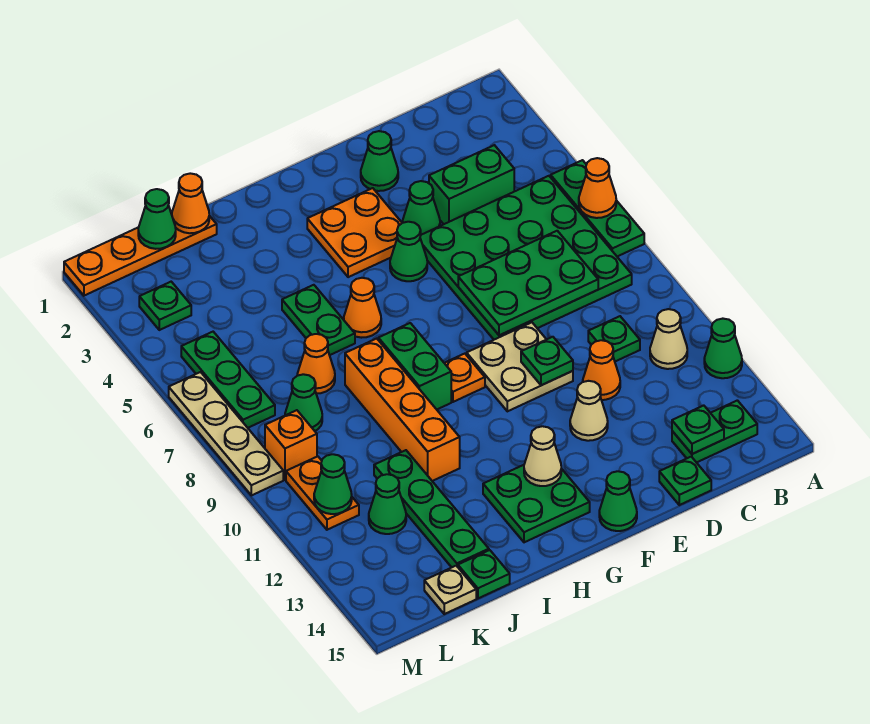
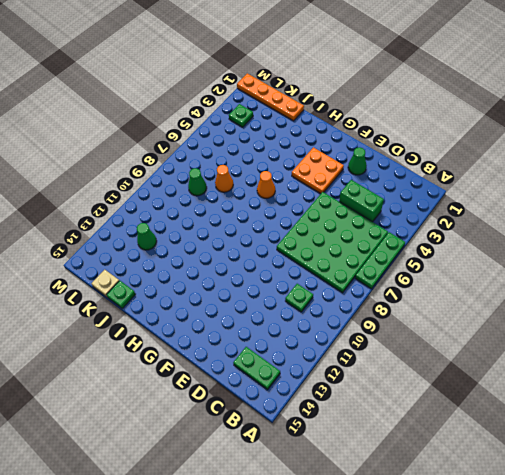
none -> green 1x1 cone [704,319,742,378]
none -> tan 1x1 cone [650,309,687,369]
none -> orange 1x1 cone [583,340,620,400]
none -> green 1x1 plate [659,457,711,505]

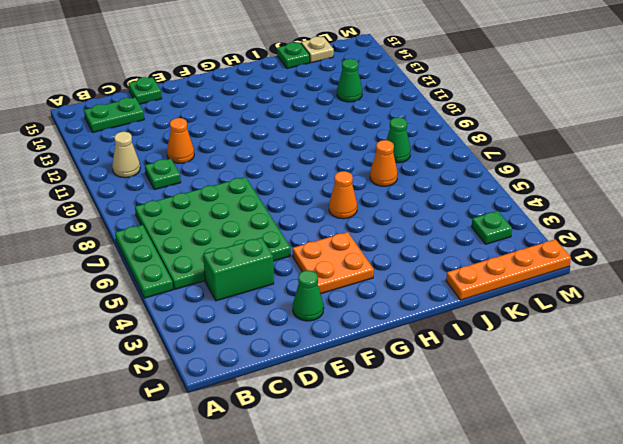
none -> green 1x1 cone [704,319,742,378]
none -> green 1x1 cone [403,181,440,235]
none -> tan 2x2 plate [467,322,573,411]
none -> tan 1x1 cone [570,381,608,441]

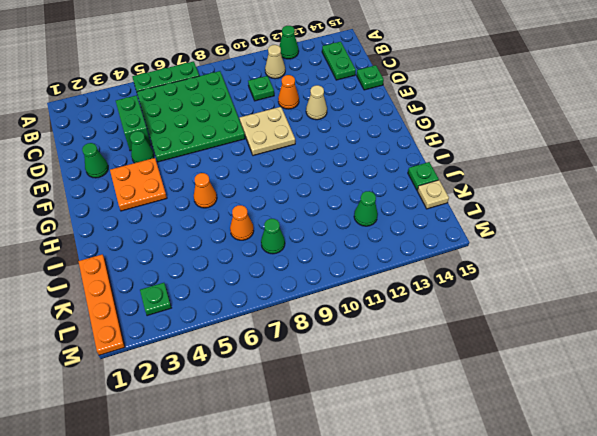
none -> green 1x1 cone [390,222,427,281]
none -> green 1x1 cone [599,471,637,531]
none -> orange 1x1 plate [445,354,485,402]
none -> green 2x2 plate [483,465,590,542]

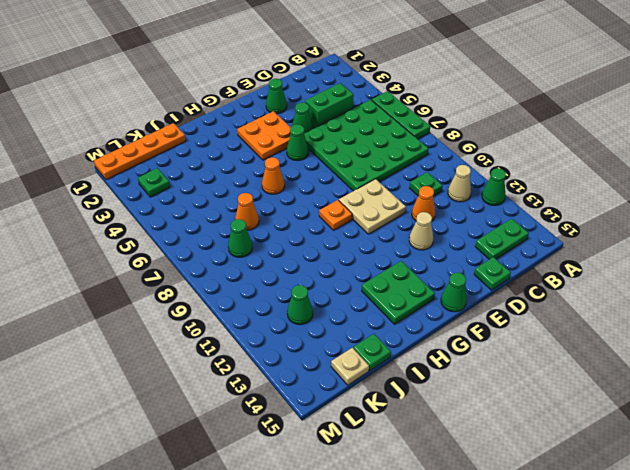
none -> green 1x2 brick [378,323,451,409]
none -> green 1x2 plate [282,285,355,355]
none -> orange 1x4 brick [345,339,460,481]
none -> green 1x4 plate [374,450,489,567]

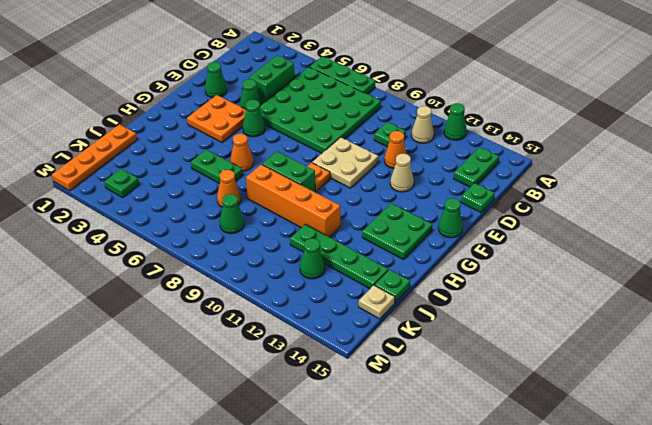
none -> green 1x3 plate [181,332,275,428]
none -> orange 1x1 brick [265,410,317,480]
none -> orange 1x2 plate [286,456,359,530]
none -> tan 1x4 plate [169,372,283,495]

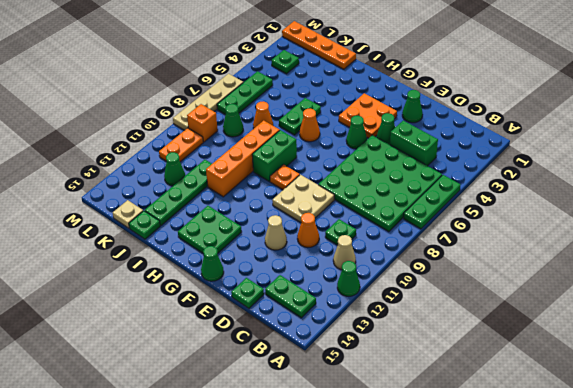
none -> orange 1x1 cone [579,158,616,218]
none -> green 2x3 plate [458,231,598,335]
none -> green 1x1 plate [672,406,724,454]
none -> green 1x1 plate [521,337,573,385]

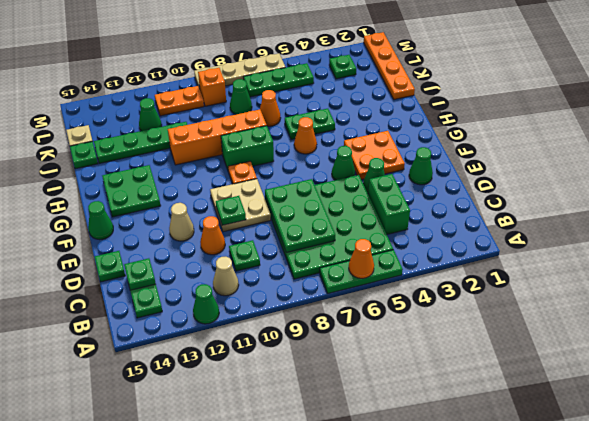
none -> tan 1x1 cone [524,426,561,486]
none -> orange 1x1 cone [172,173,209,233]
none -> green 1x1 cone [138,189,176,249]
none -> green 1x1 cone [314,454,352,514]

